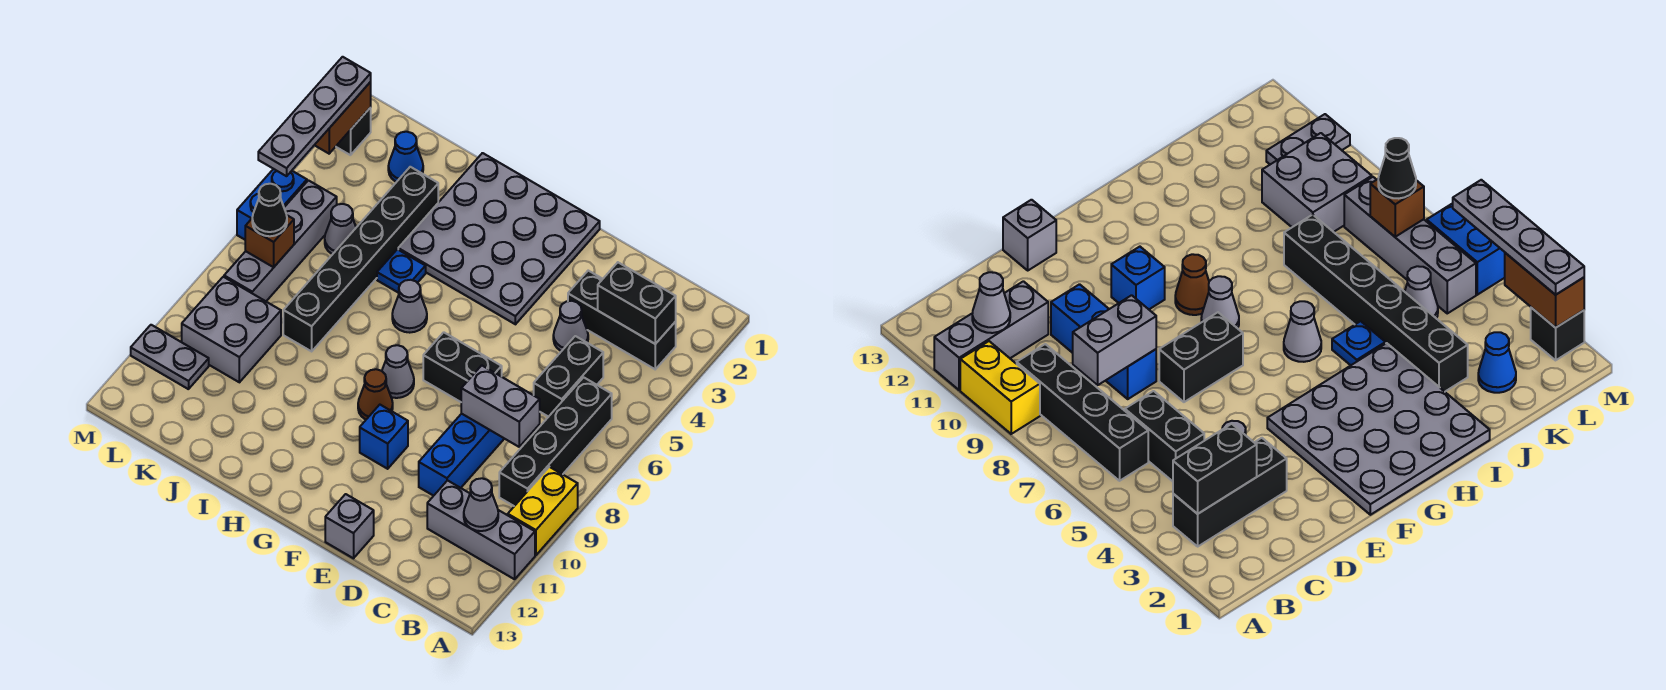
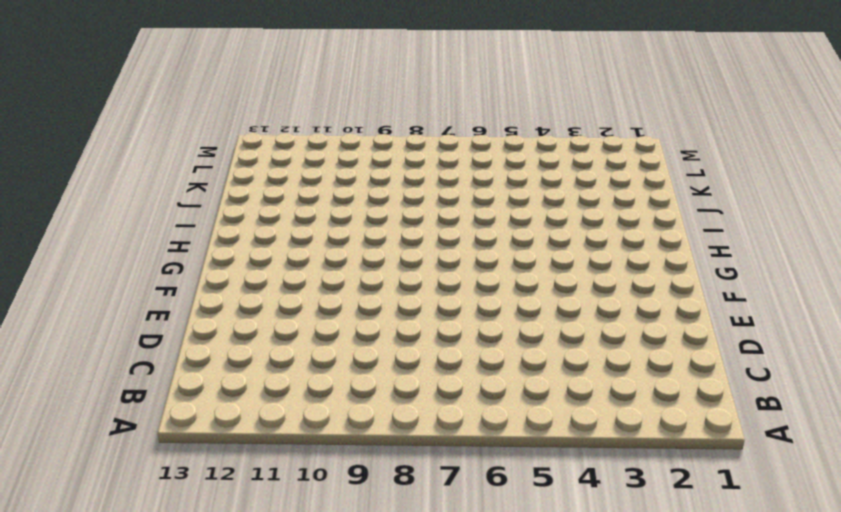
none -> yellow 1x2 brick [508,467,578,555]
none -> grey 1x3 brick [427,481,535,579]
none -> black 1x3 brick [568,271,676,369]
none -> black 1x4 brick [499,377,612,506]

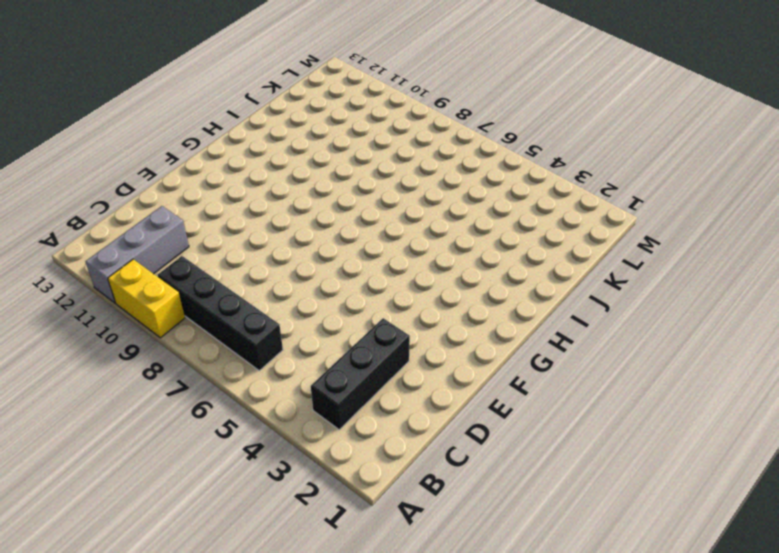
none -> black 1x2 brick [534,336,603,417]
none -> grey 1x1 cone [553,301,588,351]
none -> blue 1x3 brick [419,414,504,496]
none -> black 1x2 brick [423,332,502,402]

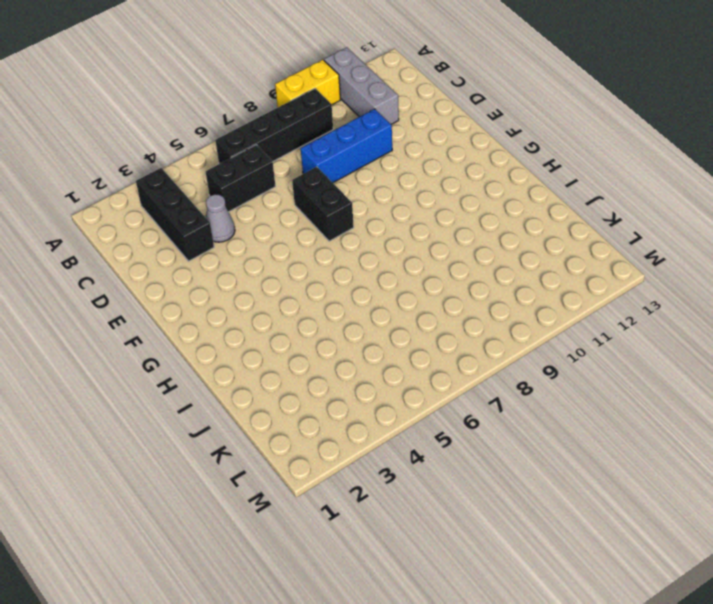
none -> grey 1x1 brick [325,494,374,558]
none -> grey 4x4 plate [398,153,600,324]
none -> blue 1x1 brick [360,405,408,469]
none -> grey 1x1 cone [382,345,414,398]

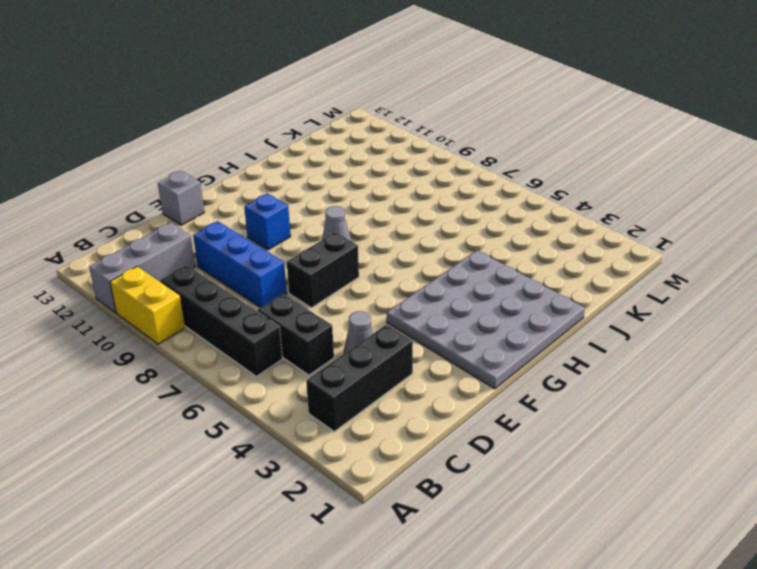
none -> brown 1x1 cone [358,369,393,420]
none -> grey 1x1 cone [392,280,427,333]
none -> blue 1x1 plate [377,249,426,293]
none -> black 1x6 brick [283,167,438,351]

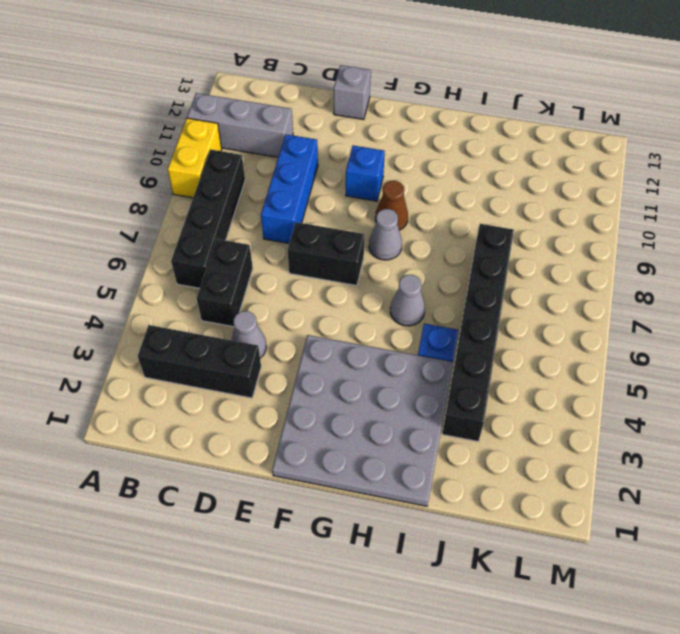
none -> blue 1x1 cone [388,132,423,182]
none -> grey 1x1 cone [325,204,356,254]
none -> grey 2x2 brick [182,277,281,382]
none -> grey 1x4 brick [224,180,337,301]

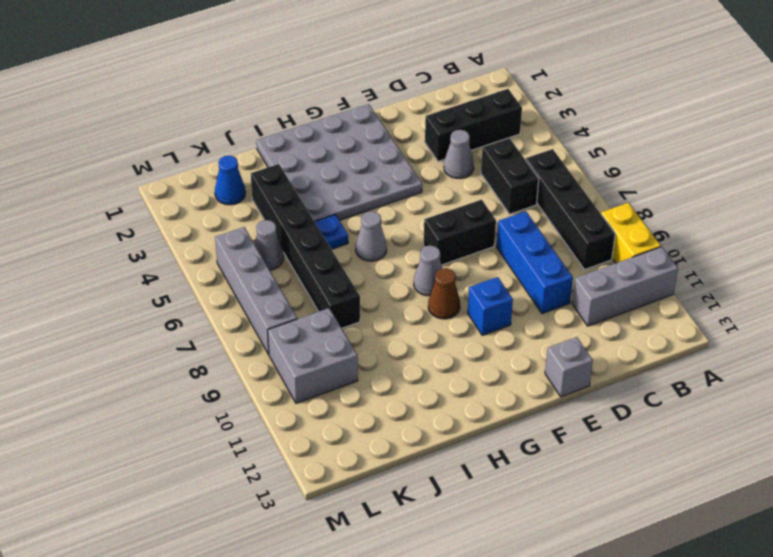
none -> grey 1x2 plate [131,325,209,389]
none -> black 1x1 brick [336,107,371,155]
none -> blue 1x2 brick [237,169,307,240]
none -> black 1x2 brick [598,262,676,344]

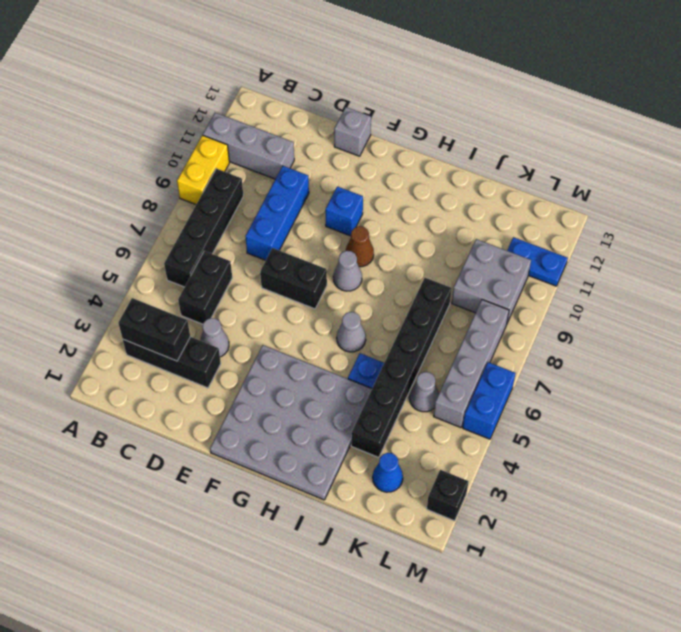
blue 1x2 plate [507,237,568,286] -> grey 1x2 plate [131,325,209,389]
none -> grey 1x1 cone [464,478,498,531]
none -> grey 1x2 brick [461,365,540,447]
none -> brown 1x1 brick [245,215,294,267]
none -> brown 1x2 brick [315,82,371,154]

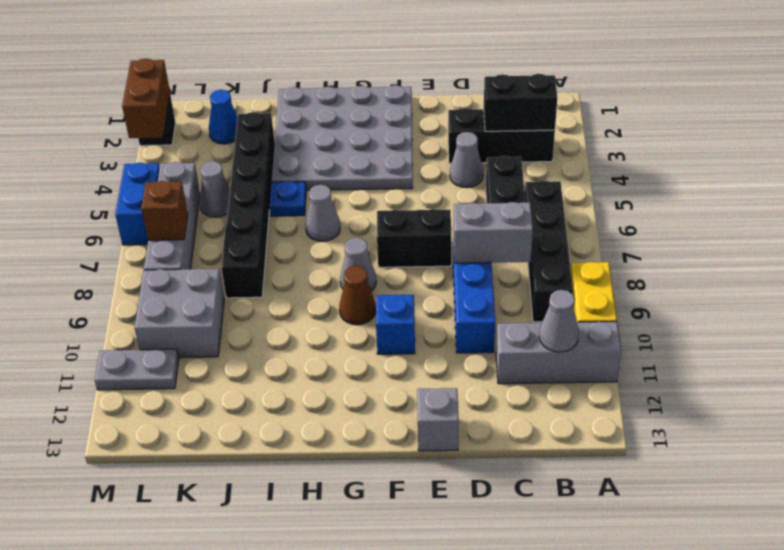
none -> black 1x1 cone [252,184,287,236]
none -> grey 1x4 plate [258,57,371,176]

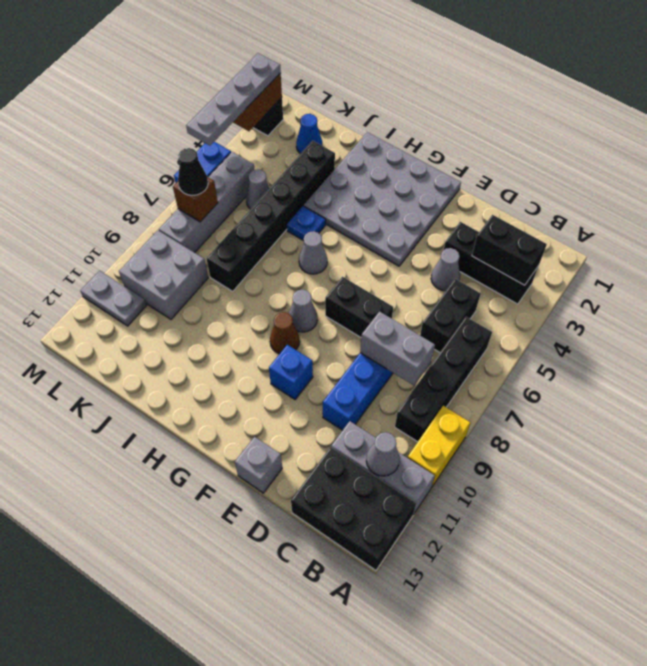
black 2x3 brick [291,447,416,570] -> none

